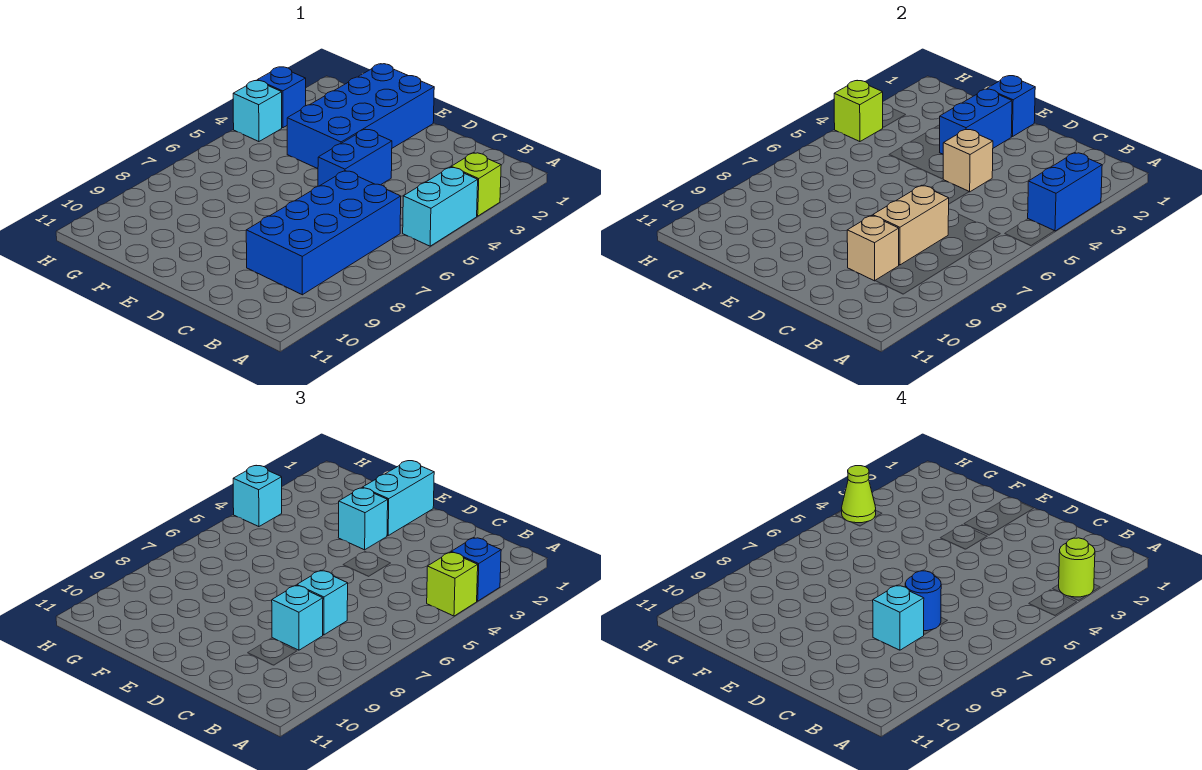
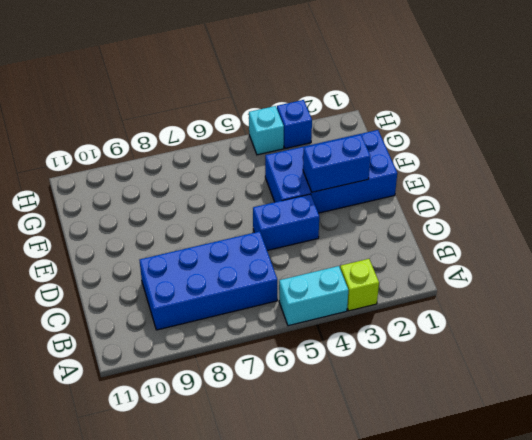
none -> blue 1x2 brick [1028,153,1102,231]
none -> tan 1x2 brick [873,185,949,265]
none -> tan 1x1 brick [847,215,899,281]

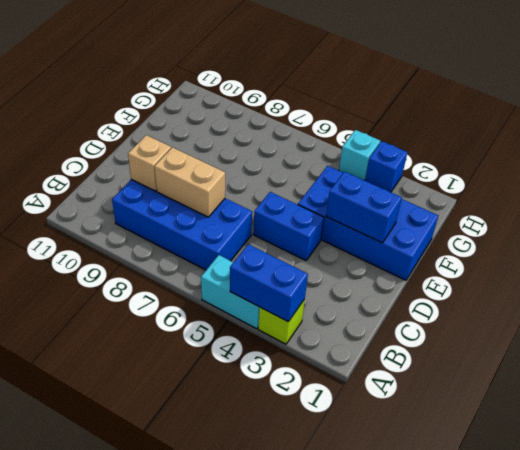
none -> tan 1x1 brick [943,129,993,192]
none -> blue 1x1 brick [987,76,1035,137]
none -> lime 1x1 brick [834,81,883,142]

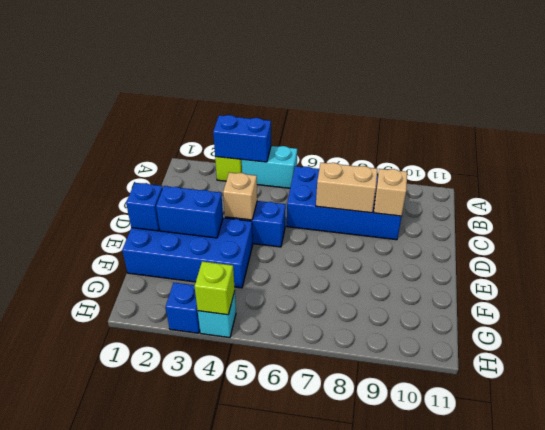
none -> blue 1x1 brick [451,538,501,601]
none -> lime 1x1 brick [427,552,478,616]
none -> cyan 1x1 brick [297,570,348,635]

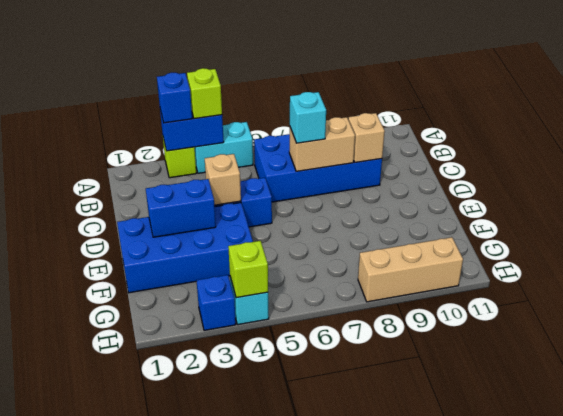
tan 1x3 brick [358,237,463,302] -> none
none -> blue 1x1 brick [987,76,1035,137]
none -> cyan 1x1 brick [272,585,323,650]
none -> cyan 1x2 brick [362,461,434,535]

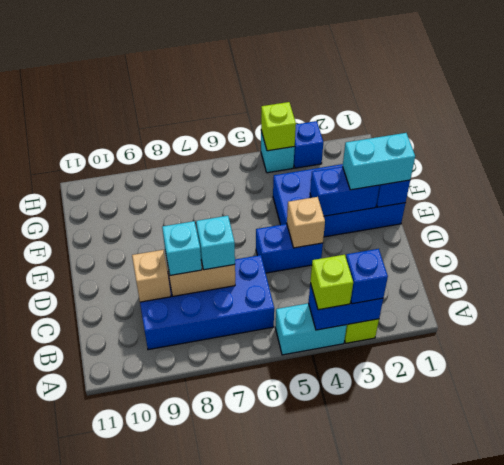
none -> cyan 1x1 brick [338,488,388,550]
none -> cyan 1x1 brick [233,466,282,527]
none -> lime 1x1 round brick [1059,538,1095,597]

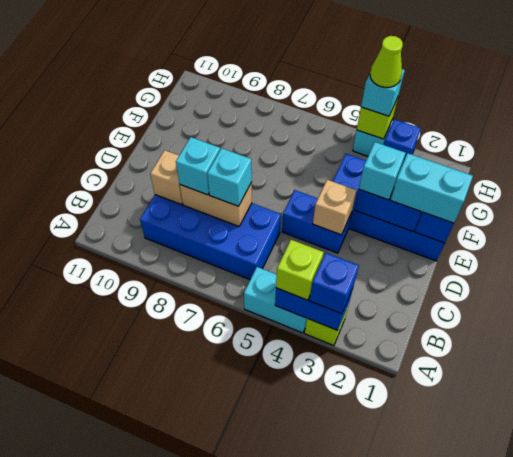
none -> lime 1x1 round brick [1059,538,1095,597]
none -> blue 1x1 round brick [905,571,941,631]
none -> cyan 1x1 brick [873,585,924,650]

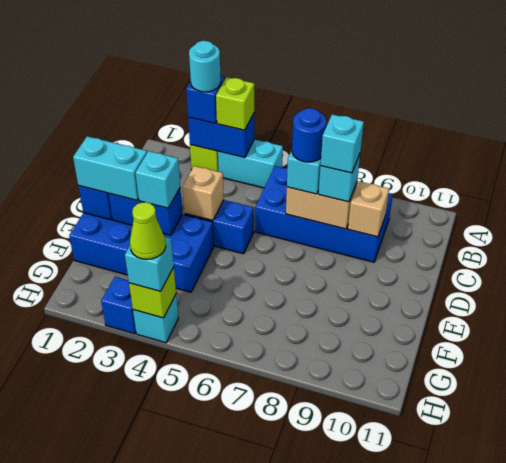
cyan 1x1 round brick [189,41,221,92] -> lime 1x1 round brick [1059,538,1095,597]

